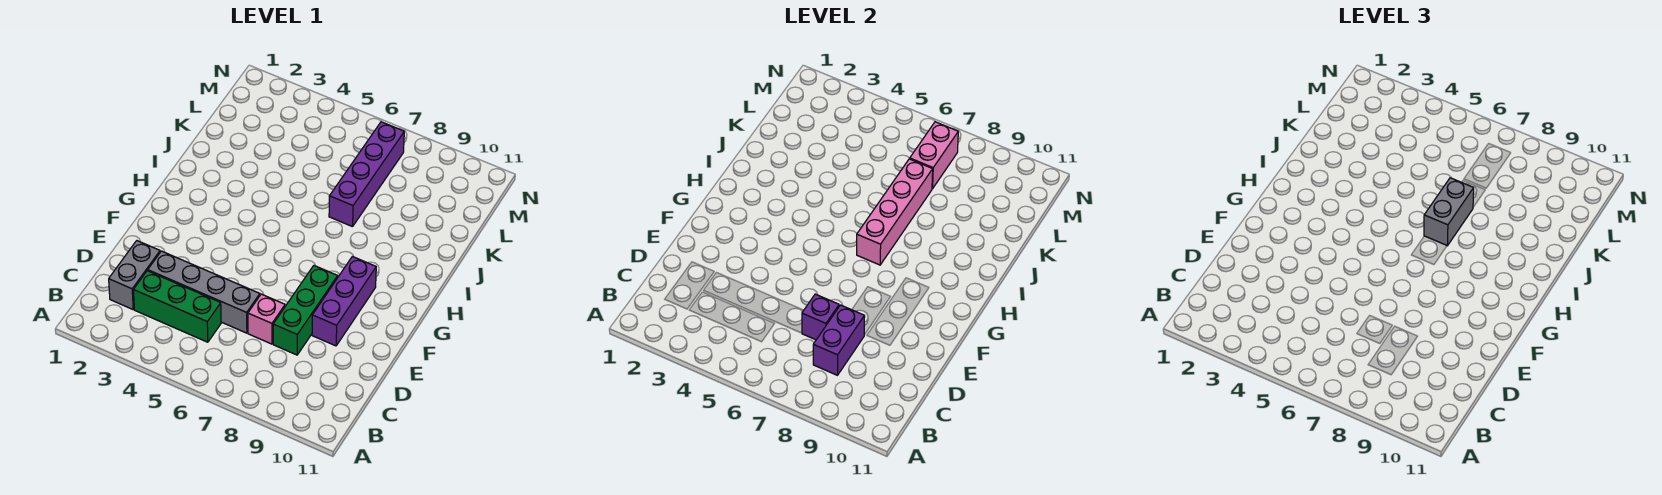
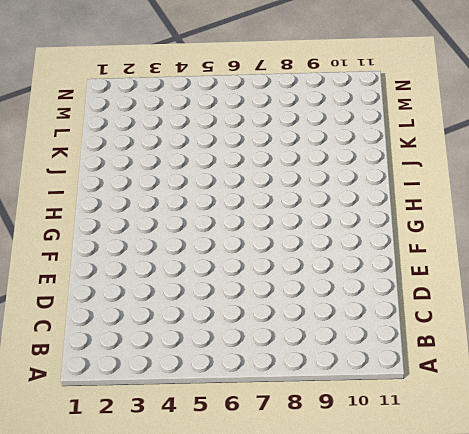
none -> grey 1x2 brick [109,241,160,309]
none -> green 1x3 brick [133,271,221,342]
none -> grey 1x4 brick [148,251,260,333]

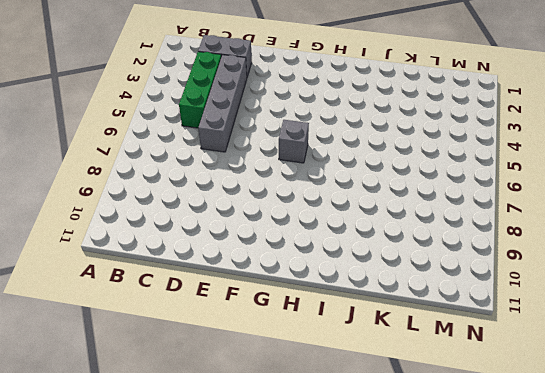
grey 1x1 brick [279,120,309,163] -> none
none -> pink 1x1 brick [248,294,285,344]
none -> green 1x3 brick [273,266,338,355]
none -> purple 1x3 brick [312,257,376,346]

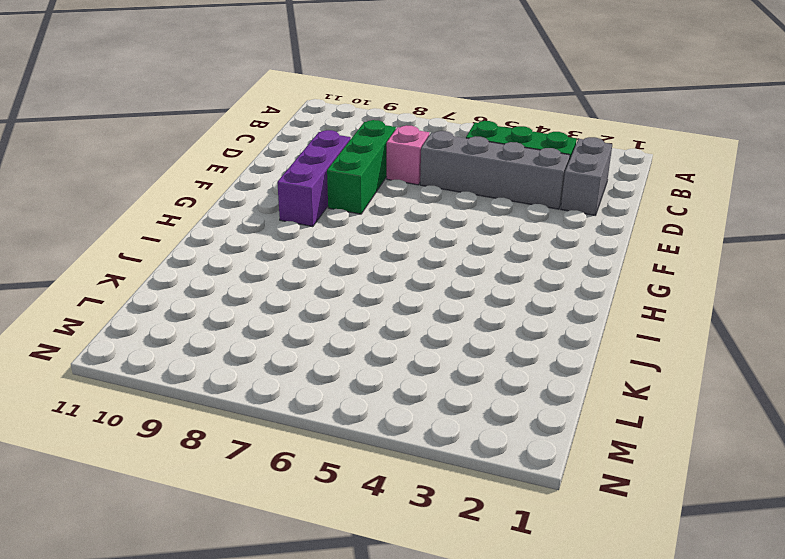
none -> purple 1x4 brick [329,122,404,227]
none -> purple 1x2 brick [813,305,865,375]
none -> purple 1x1 brick [802,294,839,340]

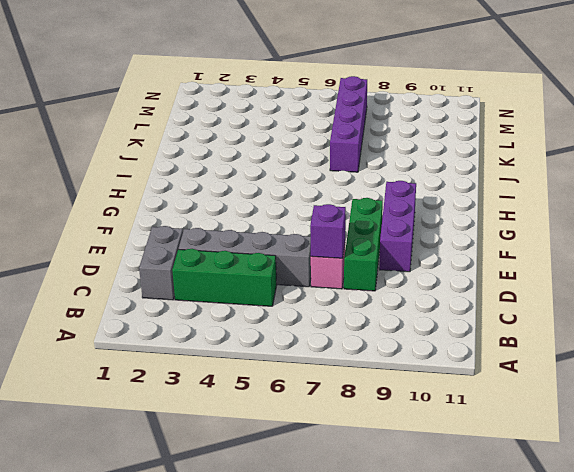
none -> purple 1x2 brick [813,305,865,375]
none -> pink 1x4 brick [857,159,933,265]
none -> pink 1x2 brick [910,122,958,189]

